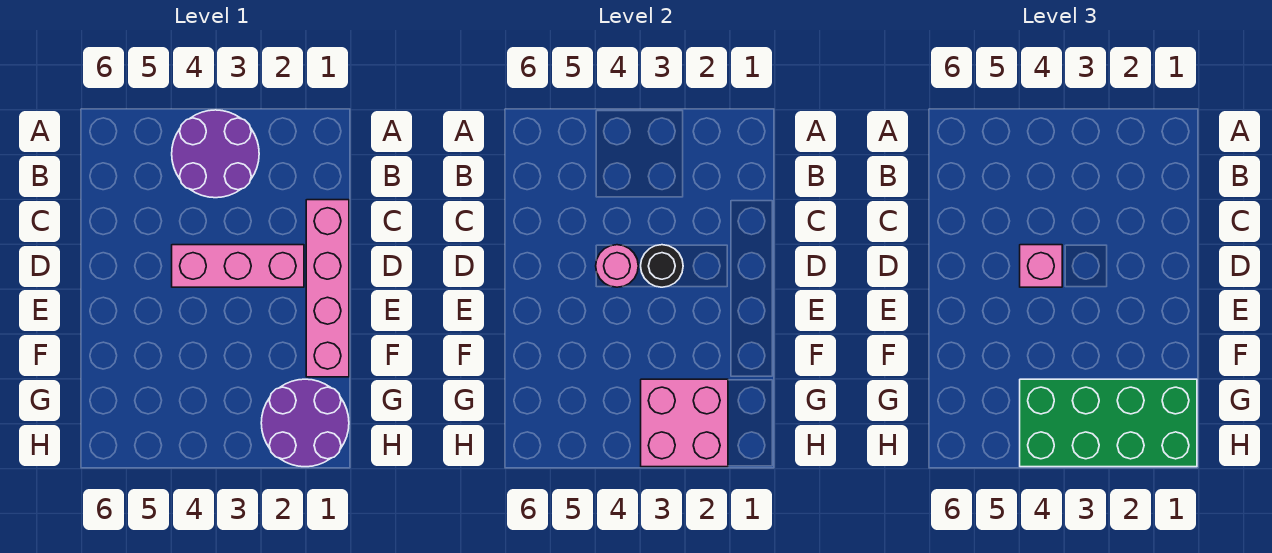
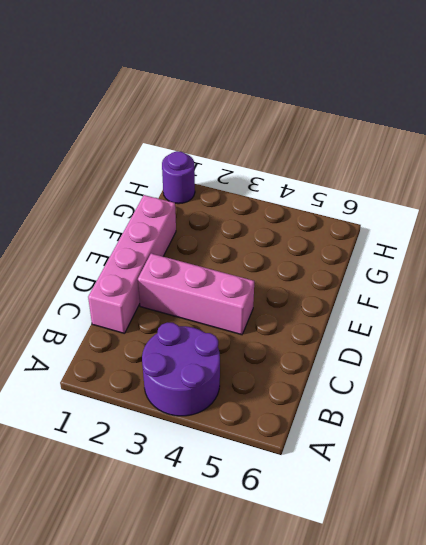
purple 1x1 round brick [162,151,195,204] -> purple 2x2 round brick [261,379,349,467]
none -> black 1x1 round brick [641,245,683,287]
none -> pink 1x1 round brick [596,245,638,287]

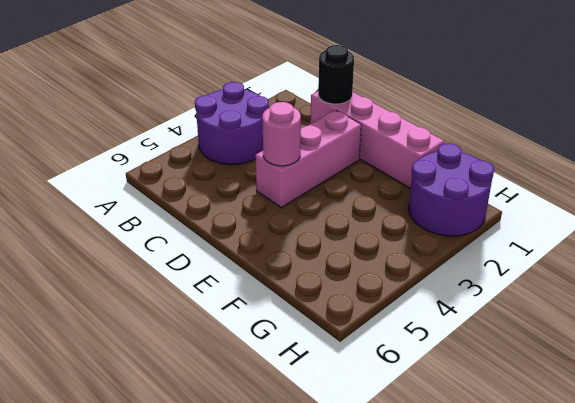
black 1x1 round brick [318,45,354,104] -> black 1x1 round brick moved to [641,245,683,287]
none -> pink 2x2 brick [641,379,728,467]
none -> pink 1x1 brick [1020,245,1062,287]

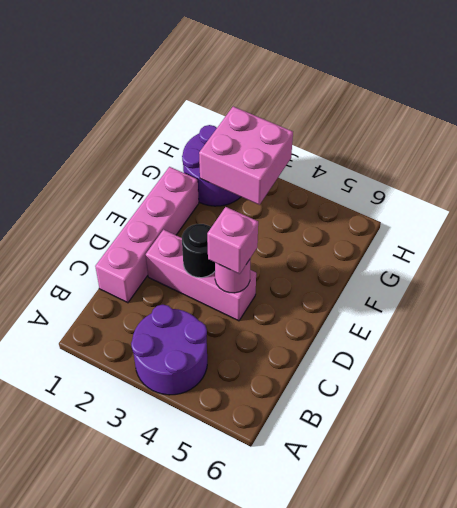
none -> green 2x4 brick [1020,379,1197,467]

